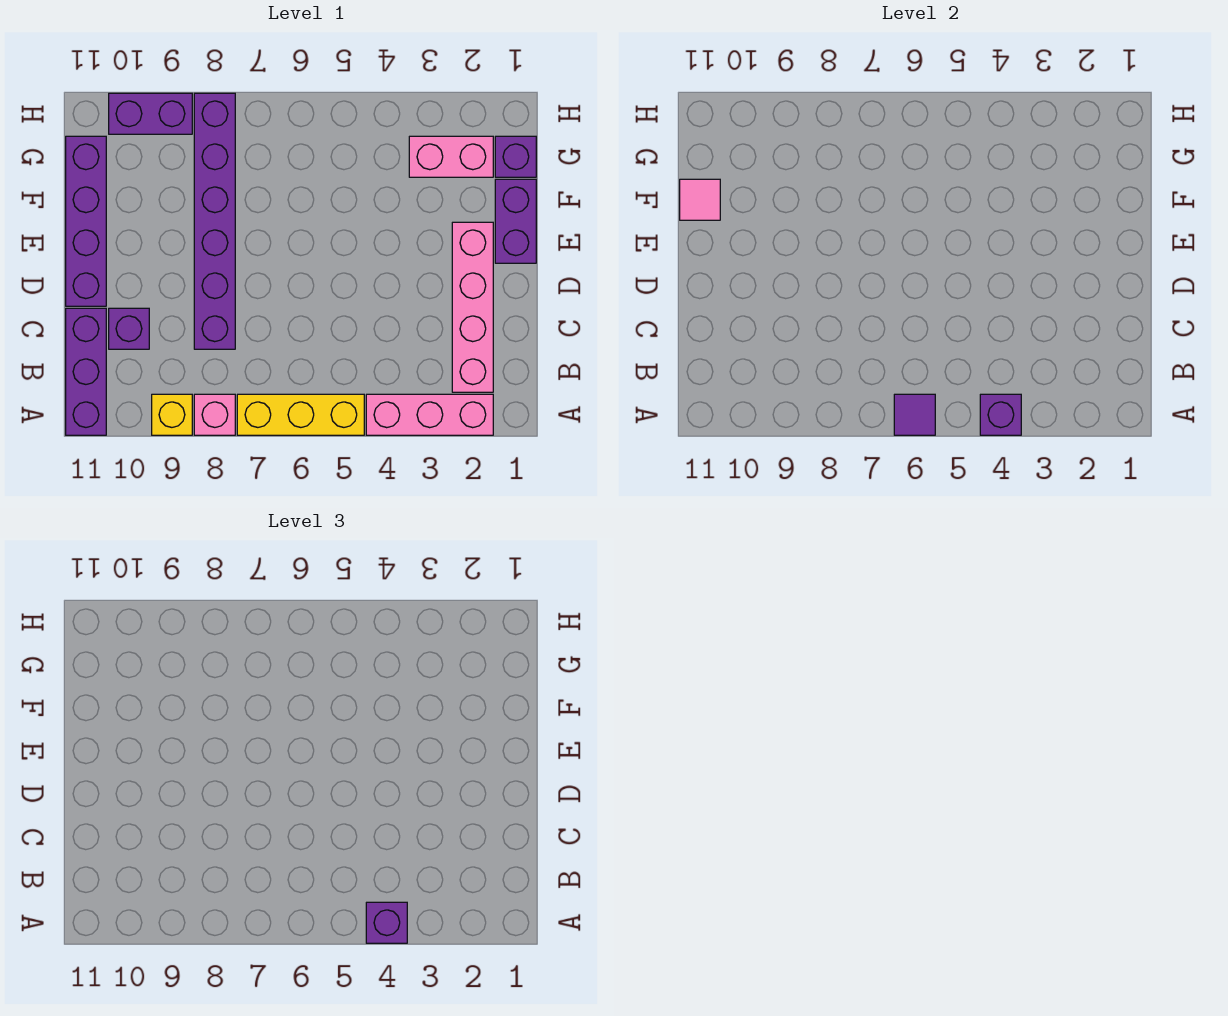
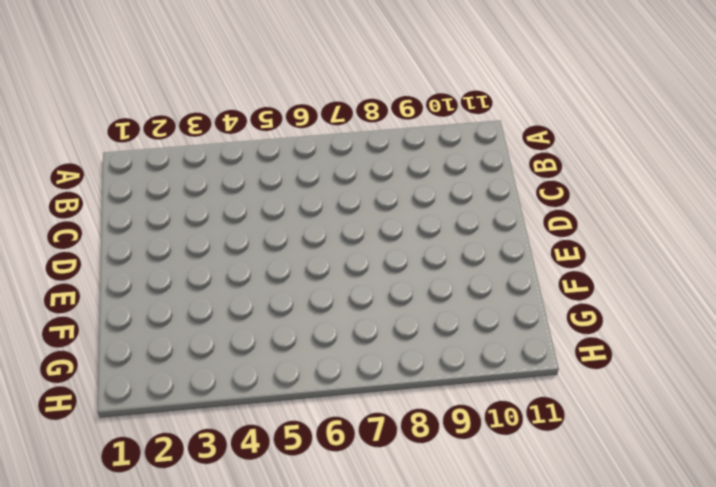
none -> pink 1x3 brick [366,394,493,435]
none -> yellow 1x3 brick [237,394,364,435]
none -> pink 1x1 brick [194,394,235,435]

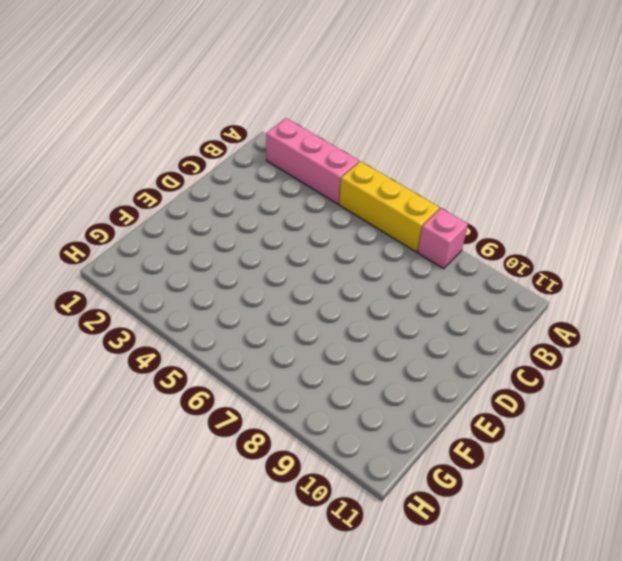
none -> yellow 1x1 brick [152,394,192,435]
none -> purple 1x3 brick [66,308,106,435]
none -> pink 1x4 brick [452,222,493,392]

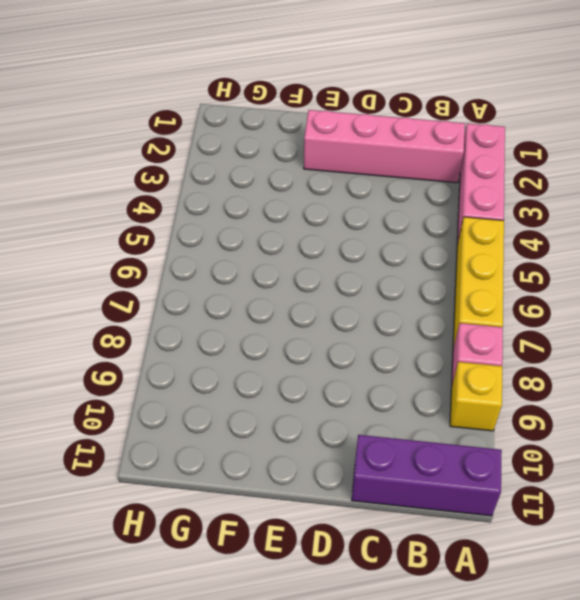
none -> purple 1x6 brick [194,93,235,349]
none -> purple 1x1 brick [109,308,149,349]
none -> purple 1x4 brick [66,136,106,306]

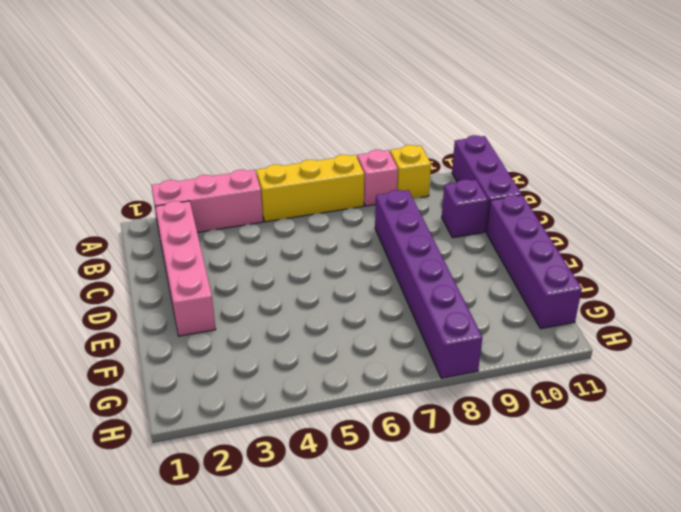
none -> purple 1x2 brick [495,179,536,263]
none -> purple 1x1 brick [495,136,536,177]
none -> pink 1x2 brick [409,136,493,177]

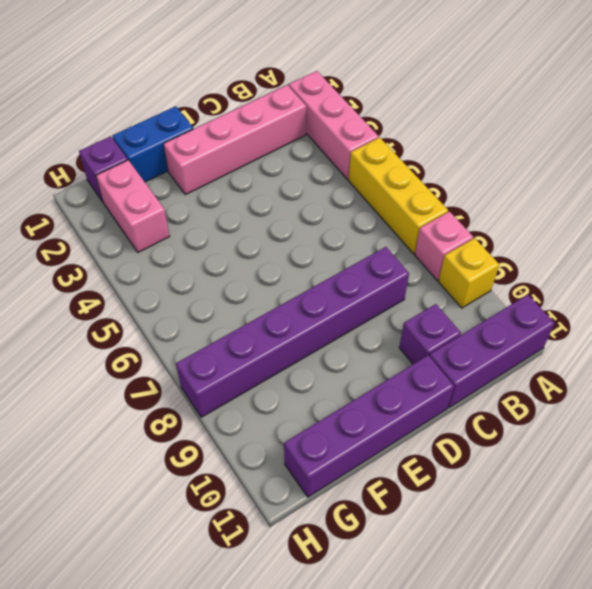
blue 1x2 brick [113,106,193,182] -> purple 1x2 brick [495,179,536,263]
none -> purple 1x2 brick [109,93,192,134]
none -> purple 1x1 brick [980,394,1021,435]
none -> purple 1x1 tile [894,394,935,435]

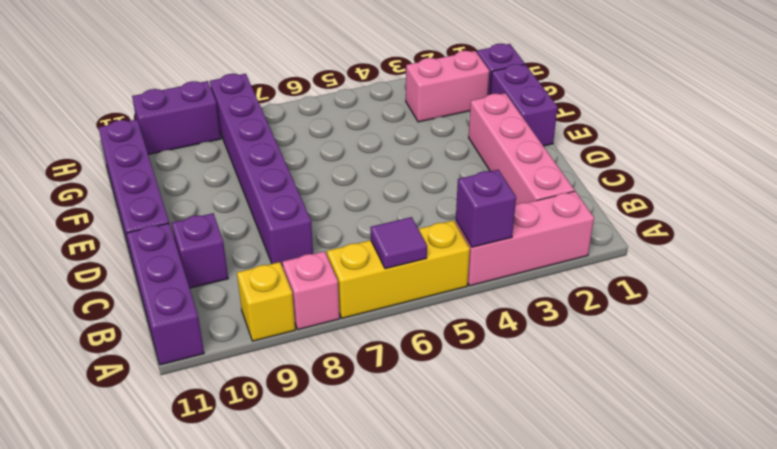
none -> pink 1x1 tile [680,179,720,220]
none -> purple 1x1 brick [366,902,407,943]

